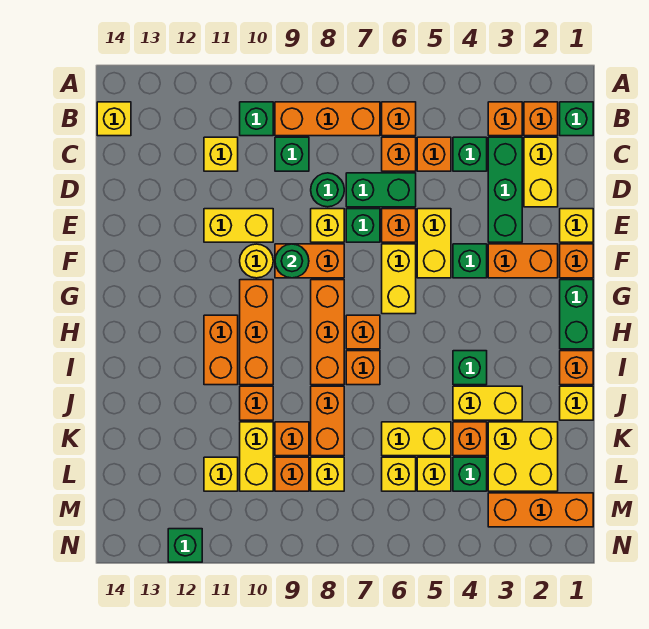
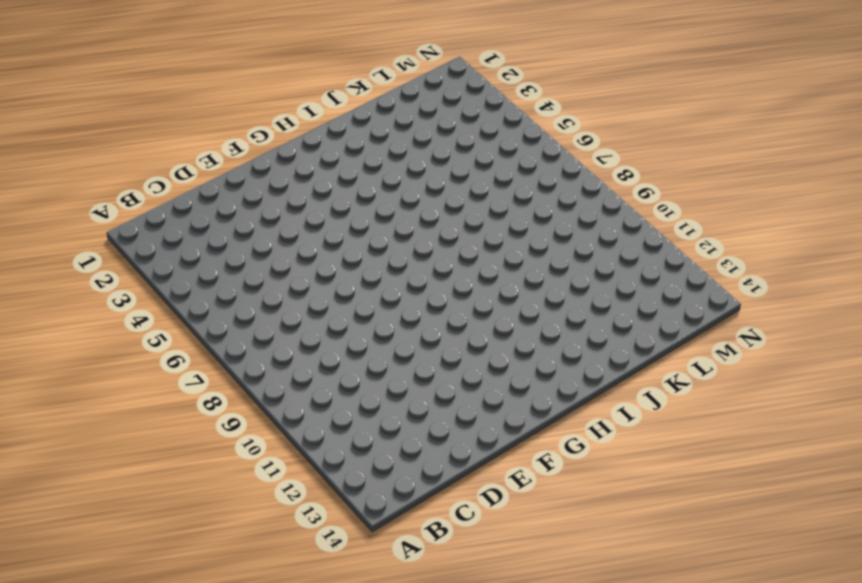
none -> green 1x1 brick [560,102,593,136]
none -> orange 1x1 brick [524,102,558,136]
none -> orange 1x1 brick [488,102,522,136]
none -> orange 1x1 brick [382,102,416,136]

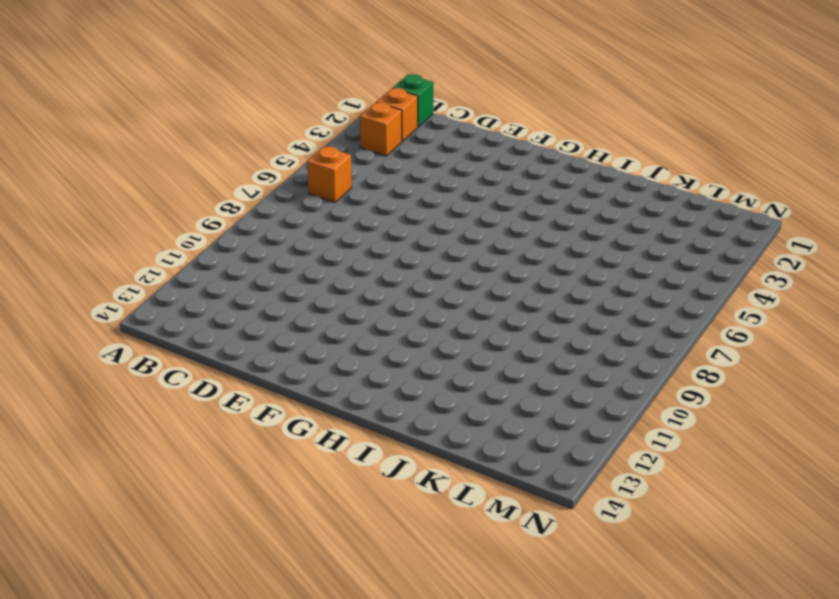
none -> orange 1x3 brick [275,102,380,136]
none -> green 1x1 brick [240,102,273,136]
none -> yellow 1x1 brick [97,102,131,136]
none -> yellow 1x2 brick [524,137,558,207]

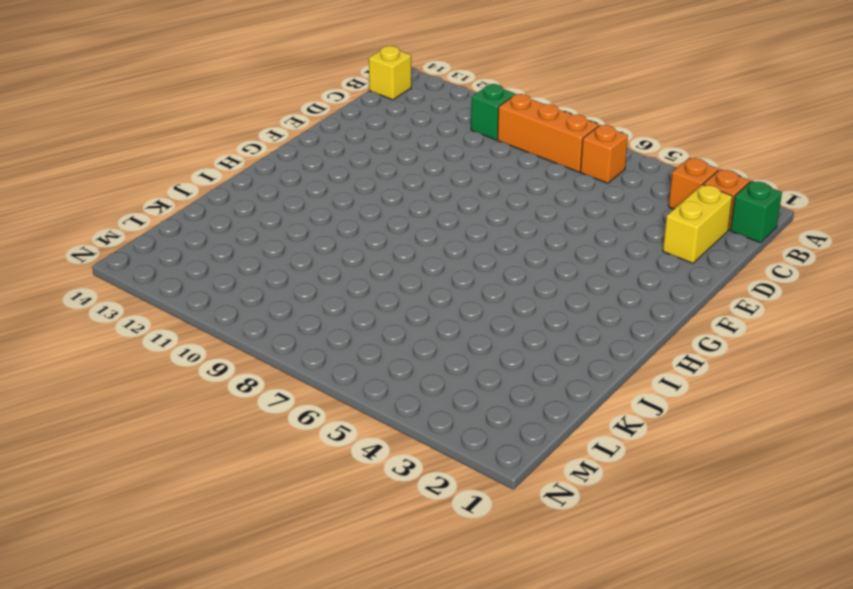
none -> green 1x3 brick [488,137,522,242]
none -> green 1x1 brick [453,137,487,171]
none -> orange 1x1 brick [417,137,451,171]
none -> orange 1x1 brick [382,137,416,171]

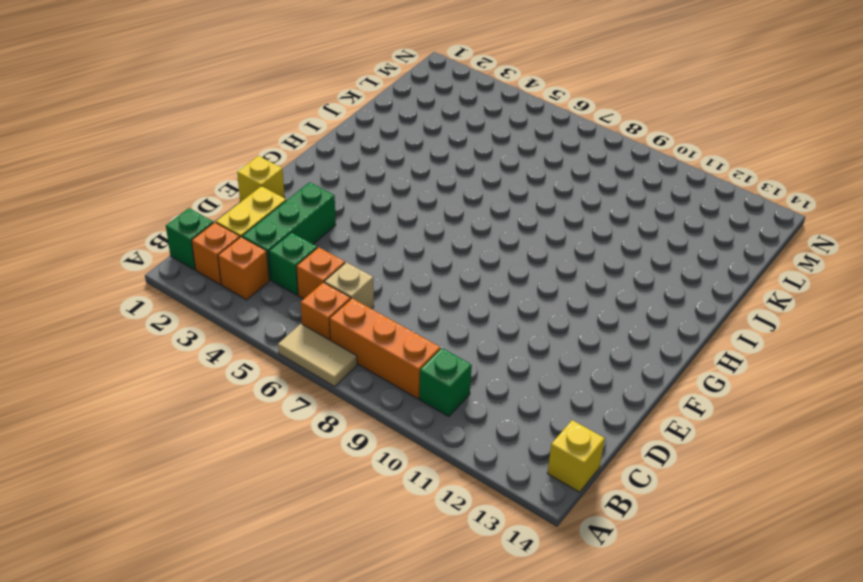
tan 1x2 tile [278,324,357,386] -> none
tan 1x1 brick [324,262,374,309] -> orange 1x1 brick [382,137,416,171]
none -> green 1x1 brick [275,137,309,171]
none -> yellow 1x1 brick [204,137,238,171]
none -> green 1x2 brick [346,173,416,207]
none -> green 1x1 round brick [311,173,344,207]

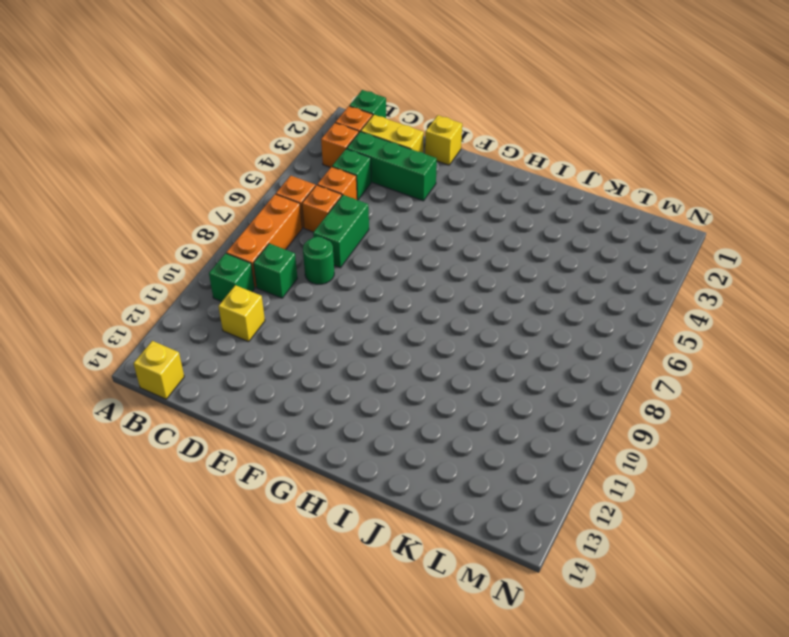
none -> yellow 1x2 brick [417,209,451,278]
none -> orange 1x1 brick [382,209,416,242]
none -> green 1x1 brick [346,209,380,242]
none -> yellow 1x1 brick [311,209,344,242]

